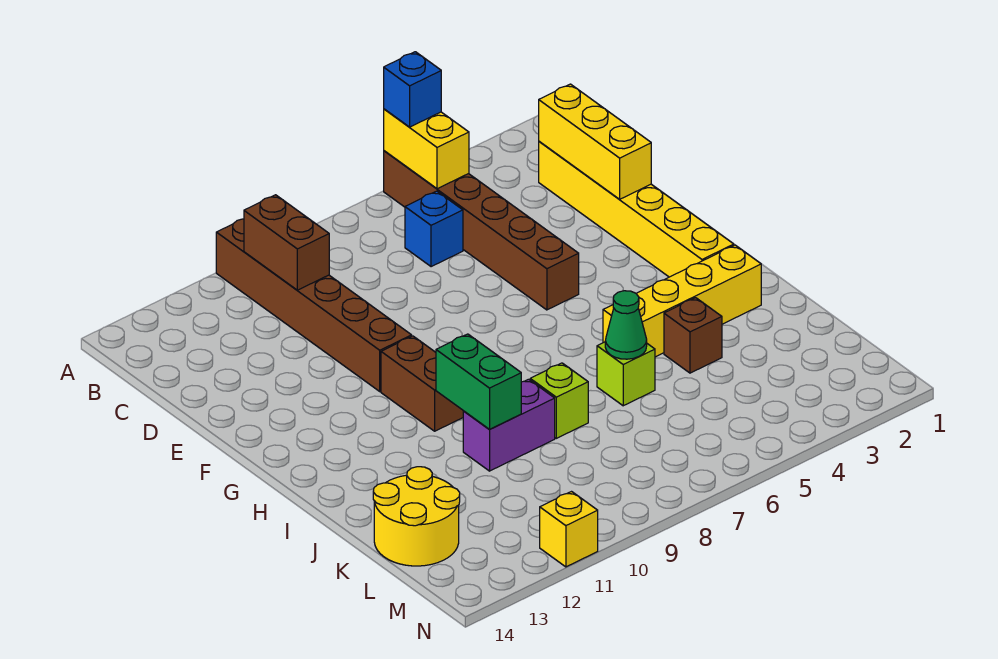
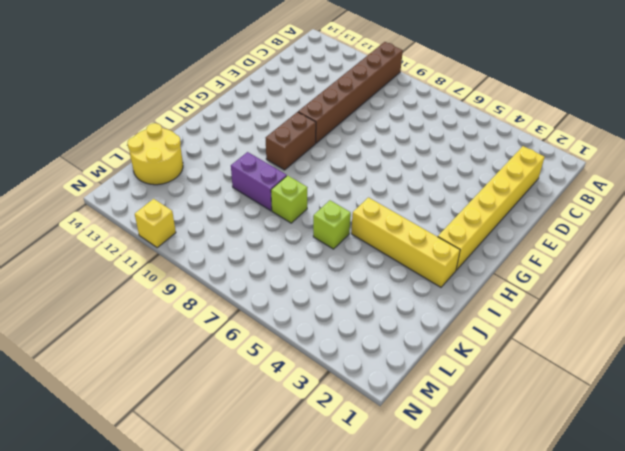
none -> brown 1x6 brick [384,151,579,310]
none -> blue 1x1 brick [405,191,463,267]
none -> brown 1x1 brick [664,298,722,373]

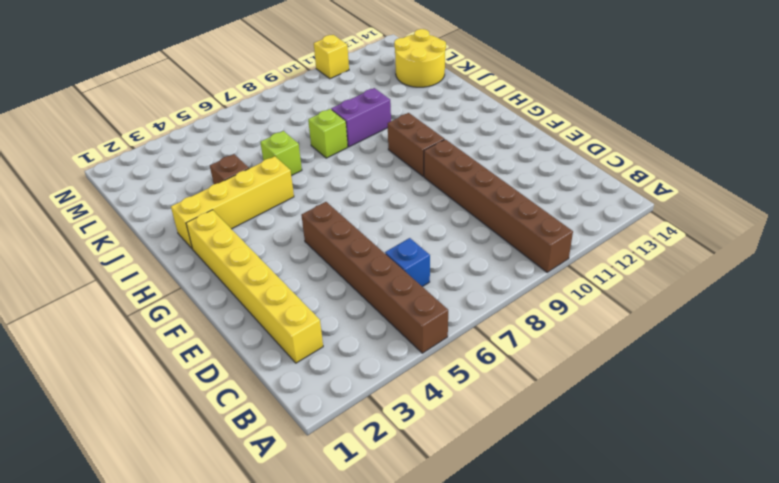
none -> yellow 1x2 brick [384,109,469,189]
none -> brown 1x2 brick [244,195,329,290]
none -> yellow 1x3 brick [539,84,651,199]

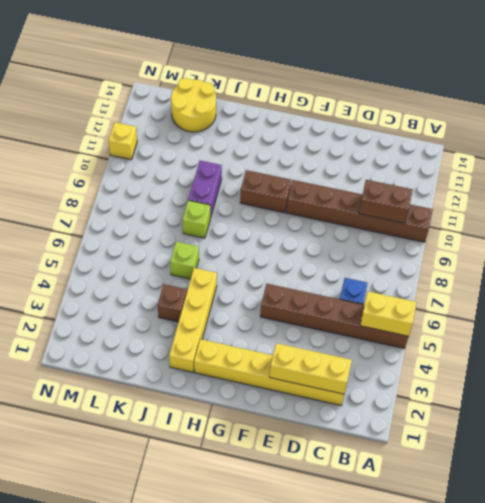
none -> green 1x2 brick [436,334,521,430]
none -> green 1x1 cone [605,291,647,359]
none -> blue 1x1 brick [384,52,441,127]

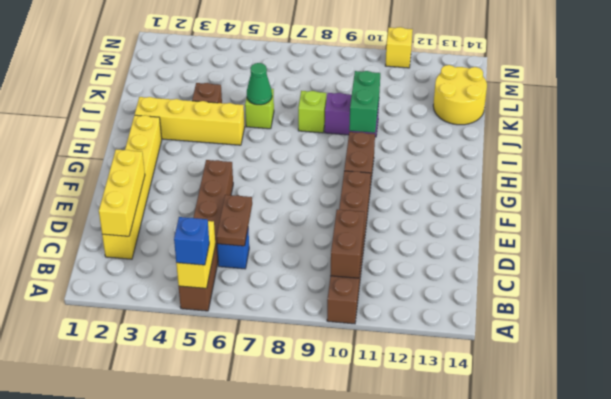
brown 1x2 plate [217,195,252,246] -> none

